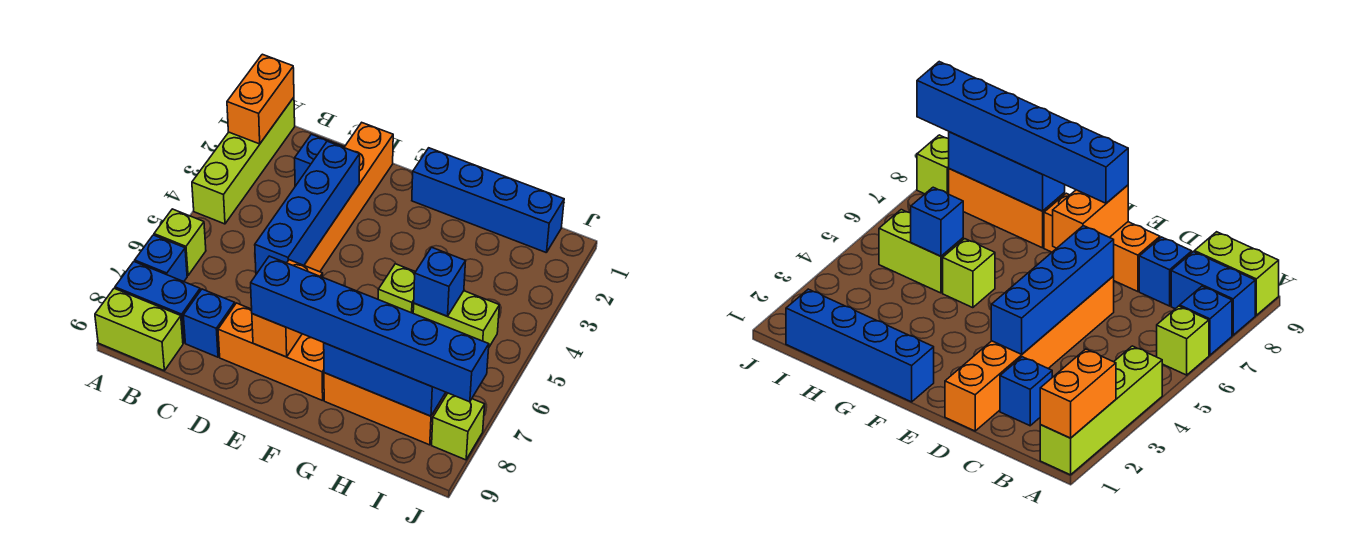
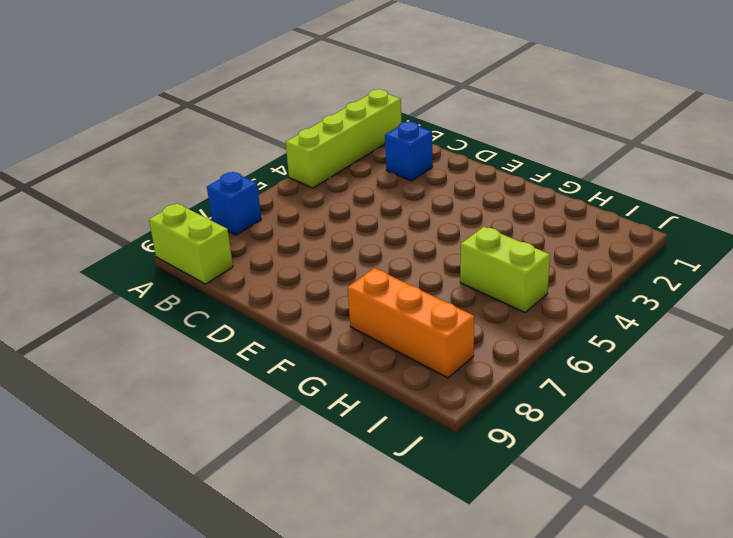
none -> lime 1x1 brick [154,209,206,276]
none -> blue 1x2 brick [115,262,200,343]
none -> blue 1x1 brick [183,289,235,357]

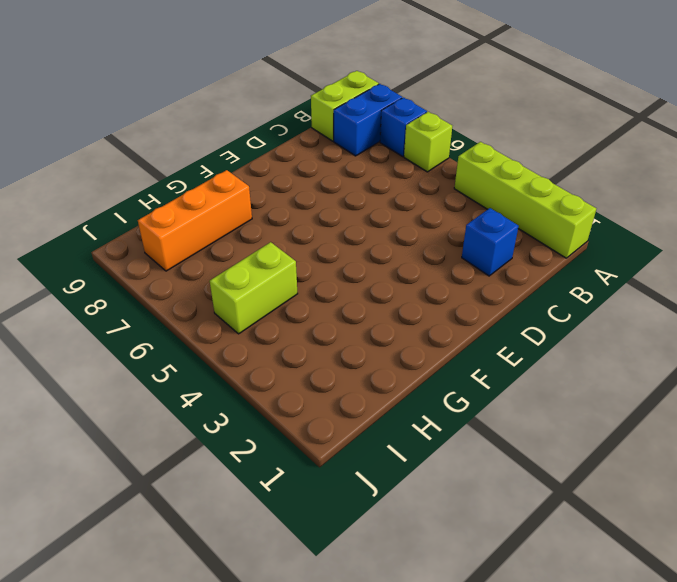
none -> blue 1x1 brick [183,289,235,357]
none -> orange 1x6 brick [304,123,393,272]
none -> orange 1x3 brick [218,303,324,401]

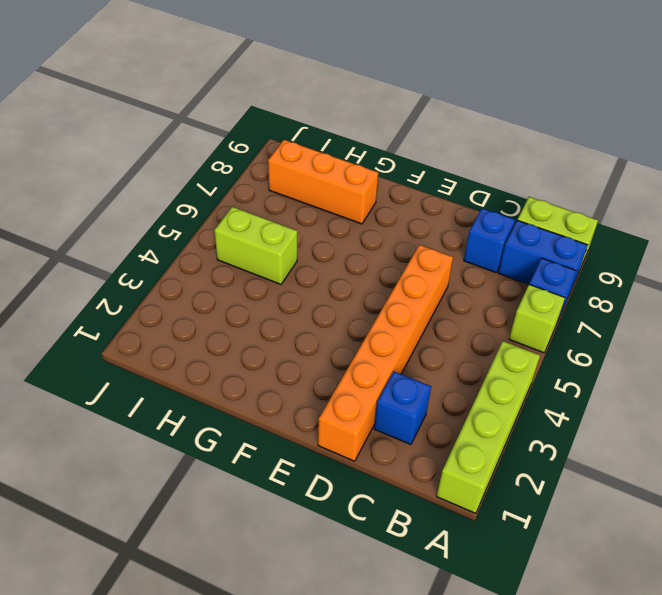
none -> orange 1x3 brick [218,303,324,401]
none -> blue 1x4 brick [412,148,564,253]
none -> lime 1x1 brick [378,264,415,313]

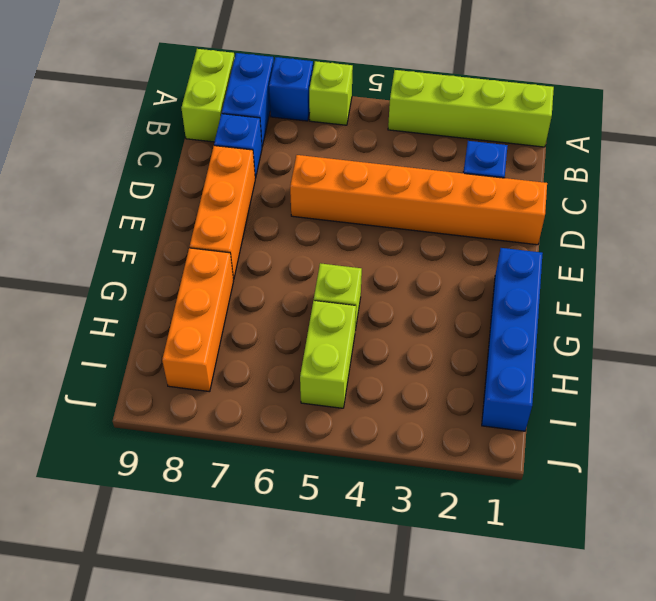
none -> lime 1x1 brick [432,393,485,460]
none -> orange 1x2 brick [227,54,294,144]
none -> blue 1x4 brick [255,141,360,274]

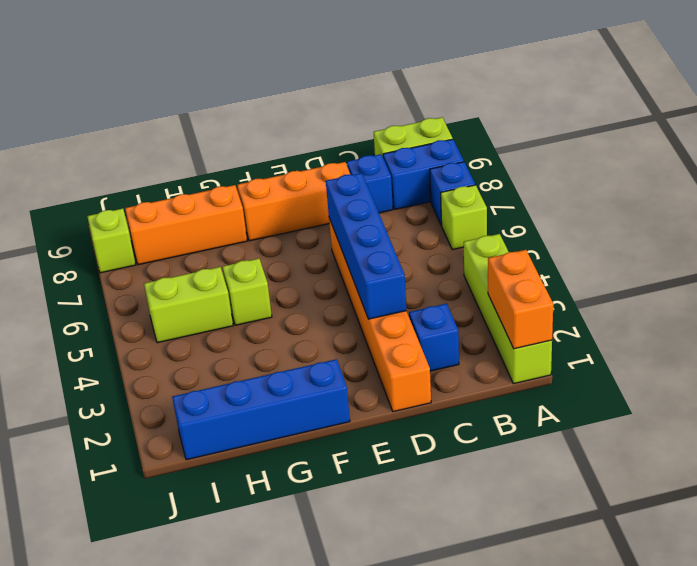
none -> orange 1x2 brick [252,260,323,357]
none -> blue 1x3 brick [324,343,446,416]
none -> blue 1x1 brick [414,247,466,316]

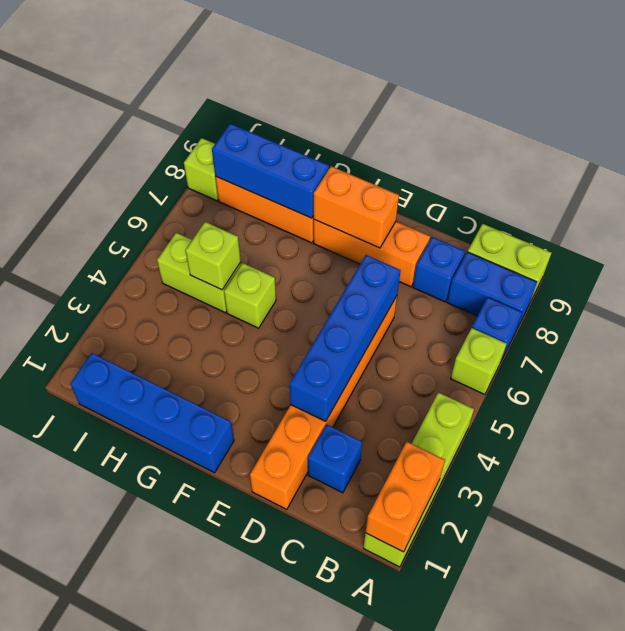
orange 1x2 brick [314,166,399,248] -> orange 1x2 brick turned to [252,260,323,357]
lime 1x1 brick [185,222,241,290] -> blue 1x1 brick [414,247,466,316]
none -> blue 1x6 brick [251,256,489,402]

